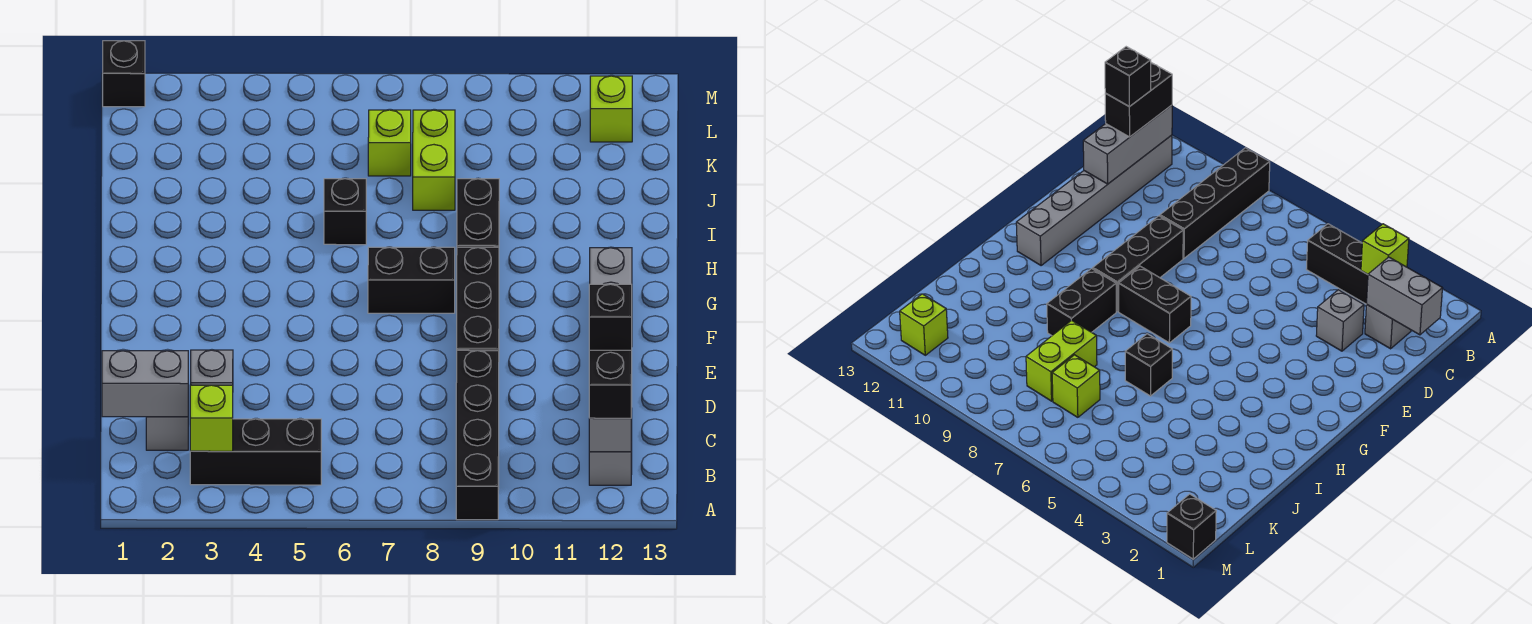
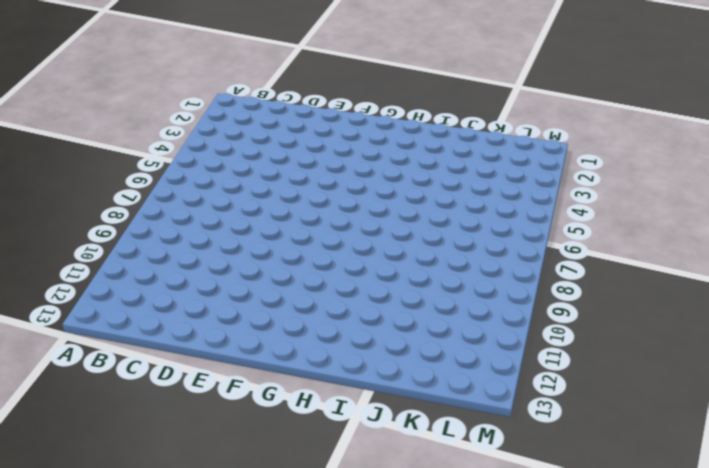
none -> black 1x4 brick [456,350,499,520]
none -> black 1x3 brick [190,419,321,485]
none -> grey 1x6 brick [589,248,632,485]

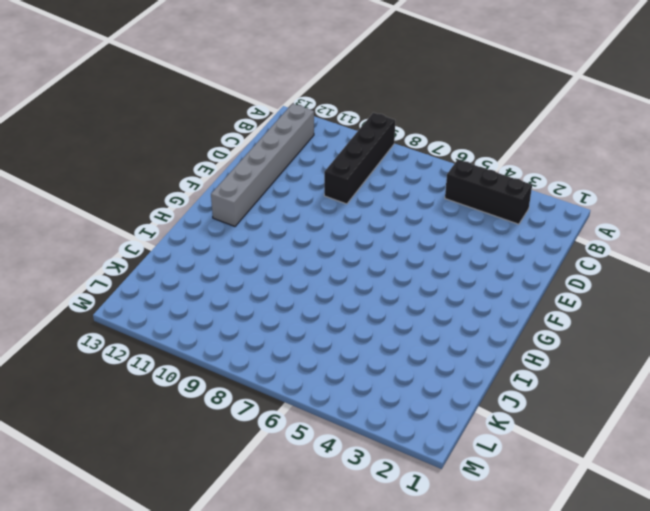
none -> grey 1x1 brick [146,417,188,450]
none -> grey 1x1 brick [191,350,233,385]
none -> black 1x3 brick [457,247,499,351]

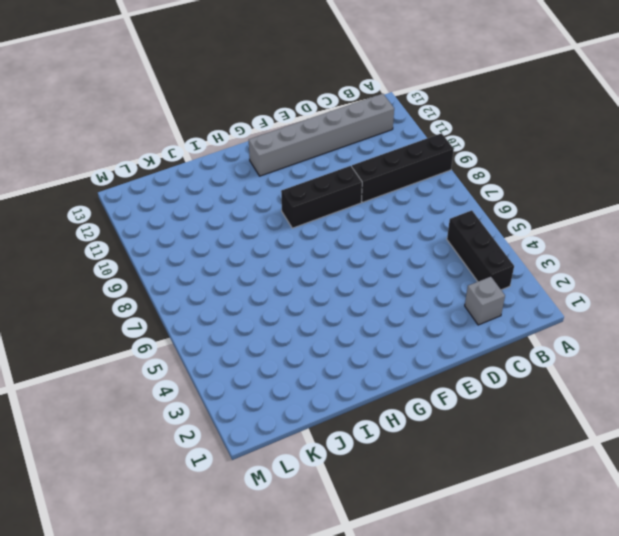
none -> grey 1x1 brick [191,350,233,385]
none -> black 1x2 brick [368,247,455,313]
none -> black 1x2 brick [457,179,499,247]

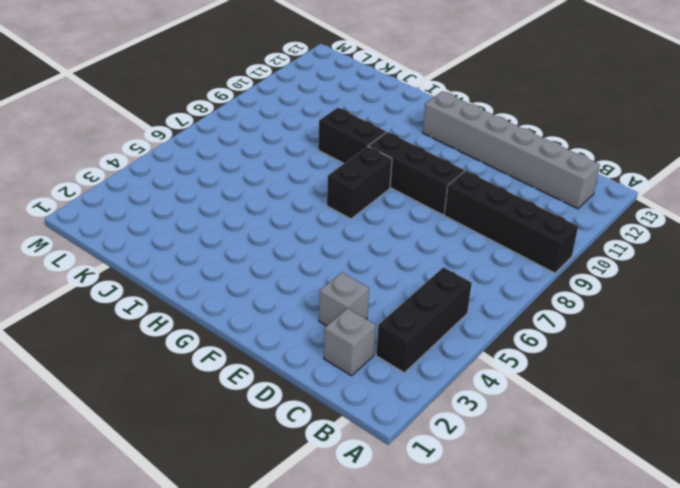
none -> black 1x1 brick [324,179,366,245]
none -> lime 1x2 brick [413,110,455,210]
none -> lime 1x1 brick [368,110,411,176]

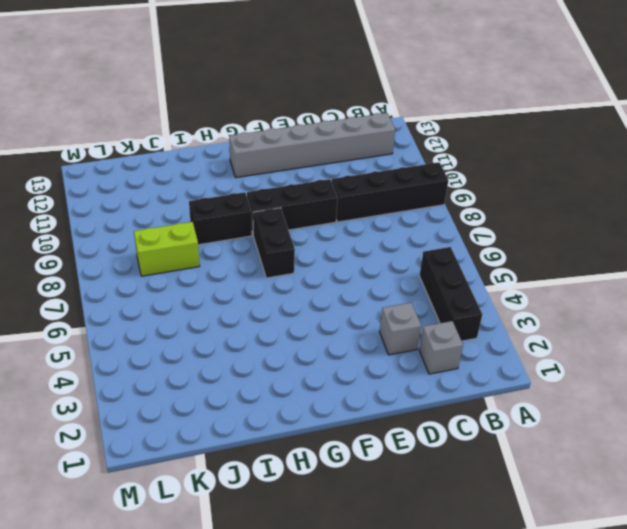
none -> black 1x1 brick [324,179,366,245]
none -> lime 1x1 brick [368,110,411,176]
none -> lime 1x1 brick [590,76,632,142]

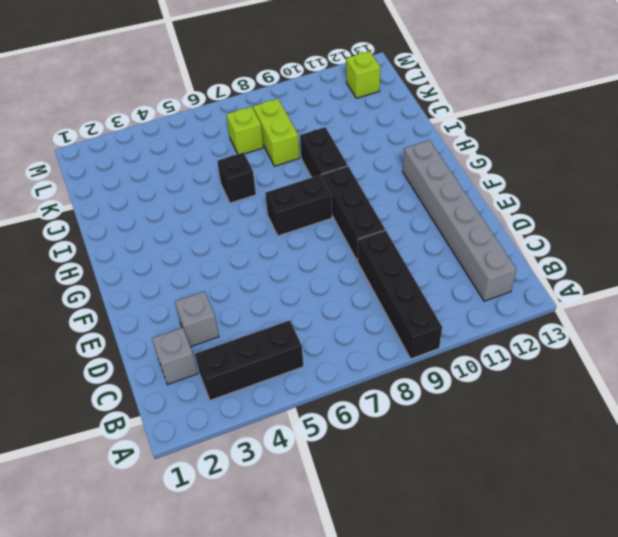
none -> black 1x1 brick [103,41,145,107]
none -> lime 1x1 brick [190,385,233,451]
none -> grey 1x3 brick [589,408,632,452]

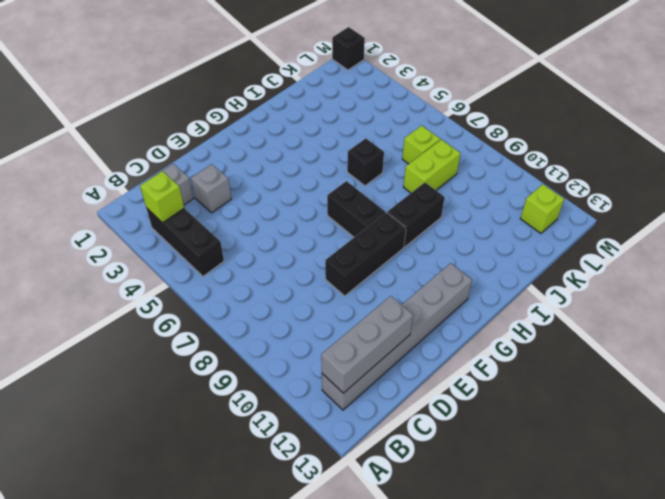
none -> black 1x4 brick [456,350,499,520]
none -> grey 1x2 brick [102,351,188,417]
none -> black 1x2 brick [589,350,632,418]

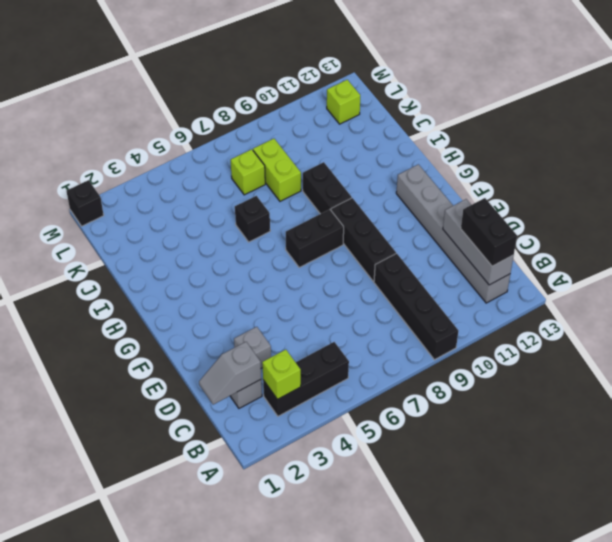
grey 1x2 slope [199,342,261,405] -> grey 1x2 brick [102,351,188,417]
none -> black 1x1 brick [589,284,632,350]

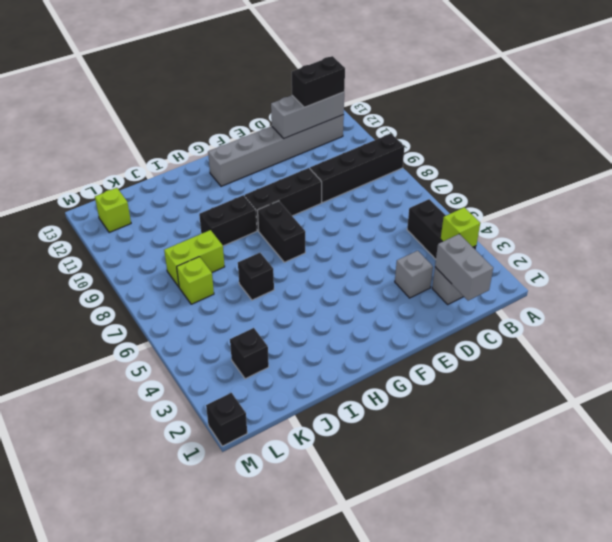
black 1x1 brick [230,328,269,379] -> black 1x1 brick moved to [589,284,632,350]

